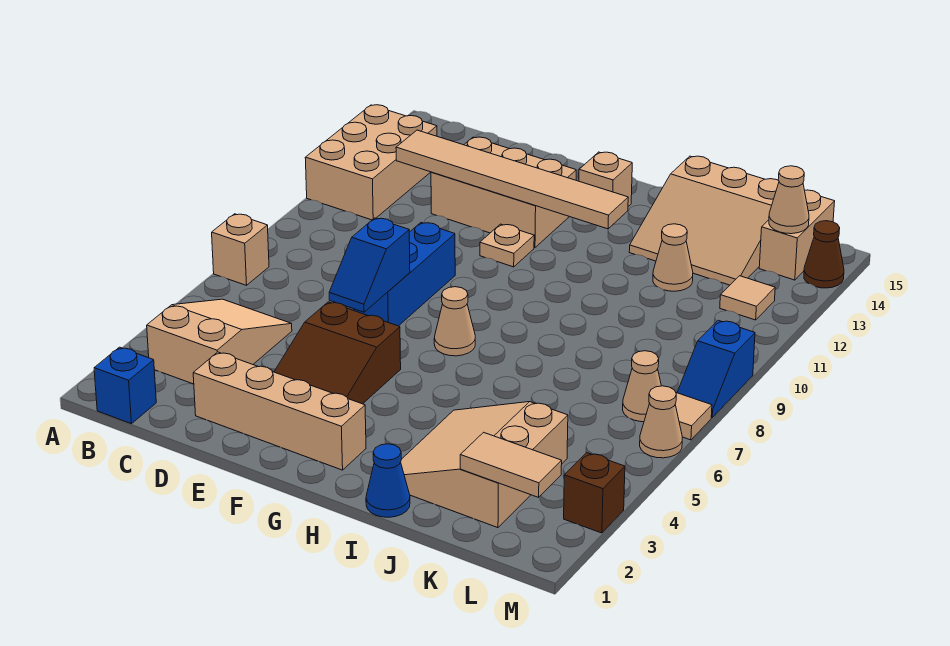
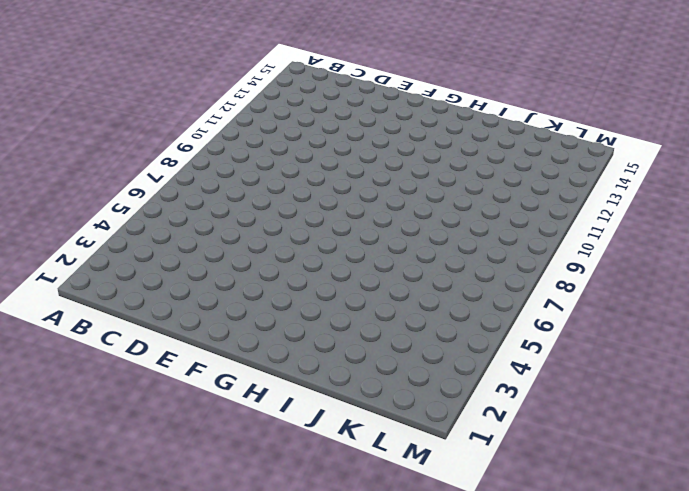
none -> tan 1x1 brick [212,214,269,285]
none -> tan 2x3 brick [305,105,437,220]
none -> blue 1x1 brick [94,347,156,424]

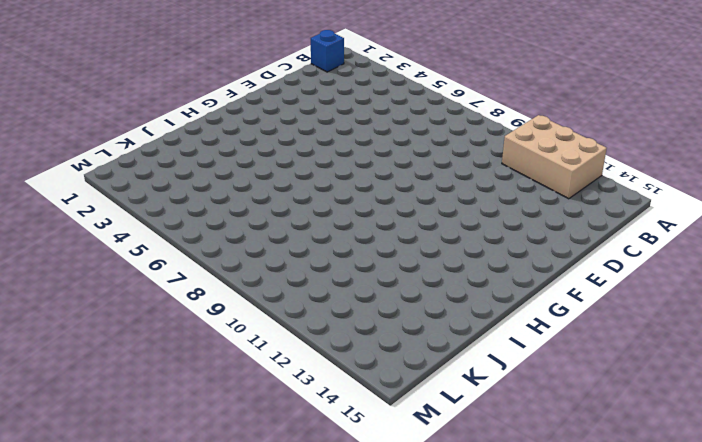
none -> tan 1x1 brick [212,214,269,285]
none -> tan 2x3 slope [147,299,292,384]
none -> tan 1x4 brick [193,352,366,470]

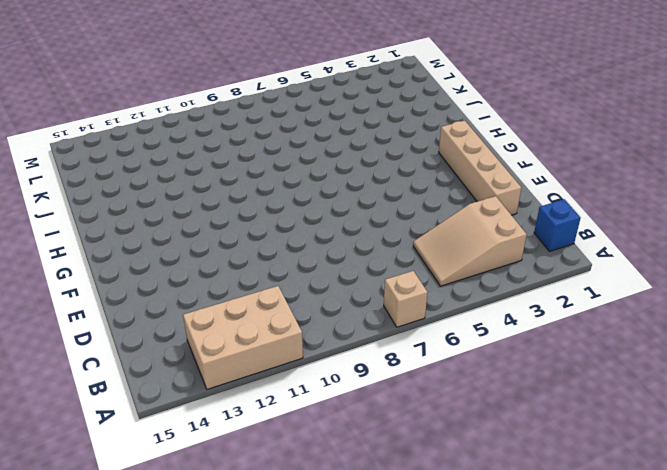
none -> tan 2x3 brick [431,137,576,248]
none -> brown 2x3 slope [274,302,401,404]
none -> blue 1x3 brick [354,223,455,326]

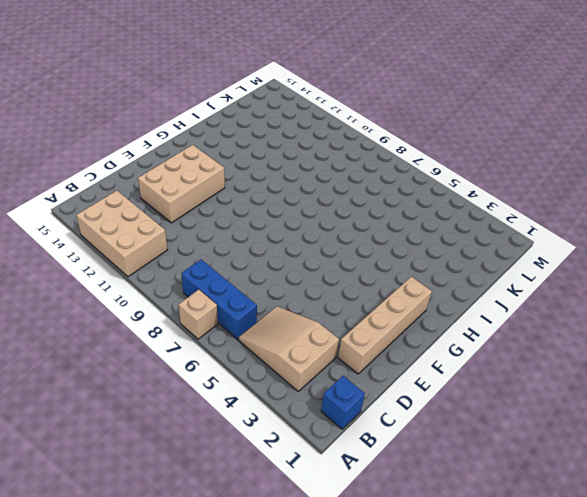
blue 1x3 brick [181,260,257,339] -> blue 1x3 brick moved to [354,223,455,326]
none -> brown 2x3 slope [274,302,401,404]
none -> tan 1x1 plate [480,224,534,267]
none -> tan 1x1 cone [434,287,475,356]

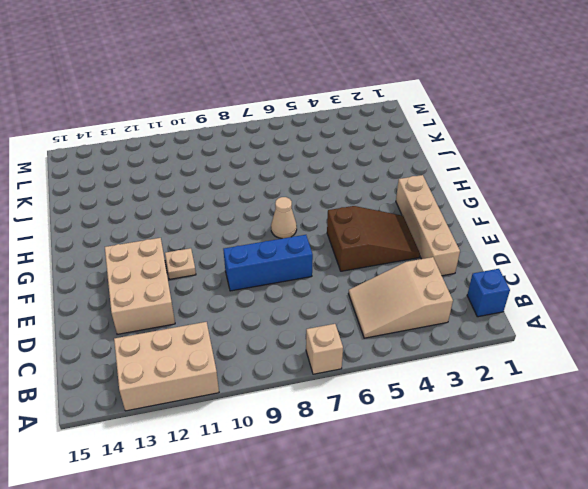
none -> tan 1x1 brick [579,152,632,206]
none -> blue 1x1 cone [366,444,410,517]
none -> tan 3x3 slope [401,402,568,528]

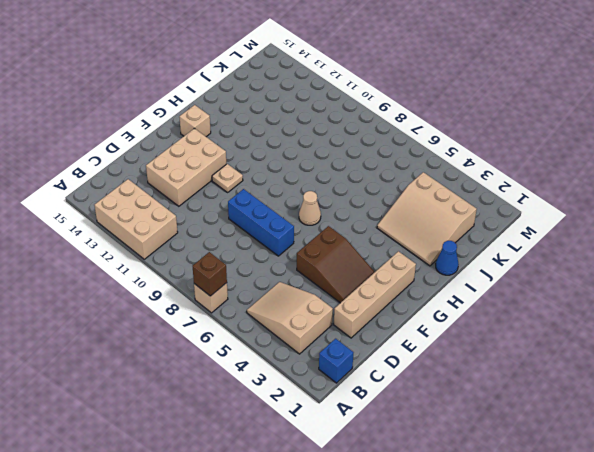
brown 1x1 brick [193,252,227,296] -> brown 1x1 brick moved to [564,453,625,533]
none -> tan 3x3 slope [629,156,779,285]
none -> tan 1x1 cone [653,224,693,291]
none -> tan 1x1 cone [623,351,661,422]

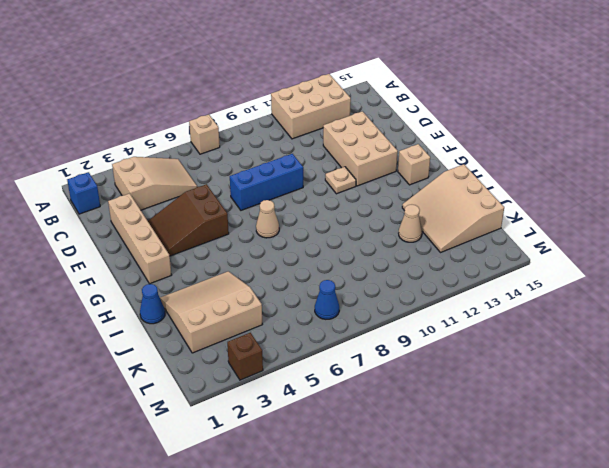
blue 1x1 cone [315,280,339,319] -> tan 1x1 cone [623,351,661,422]
none -> tan 1x1 tile [720,276,775,320]
none -> tan 1x2 brick [759,190,835,280]
none -> tan 1x1 cone [640,386,682,458]

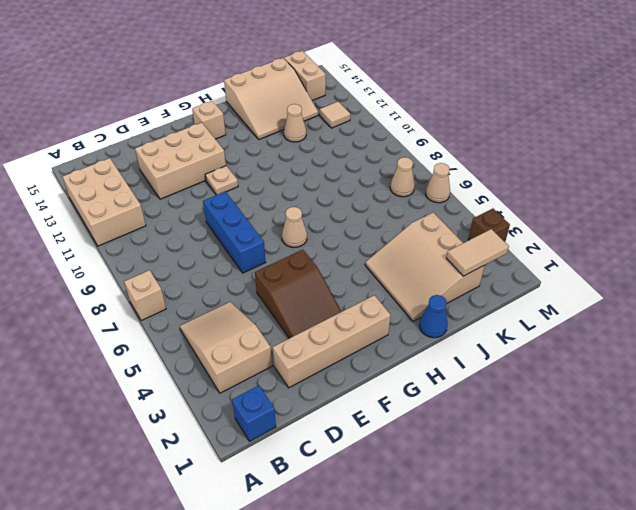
none -> tan 1x1 tile [675,393,712,440]
none -> blue 1x2 slope [677,320,755,418]
none -> brown 1x1 cone [804,221,844,288]

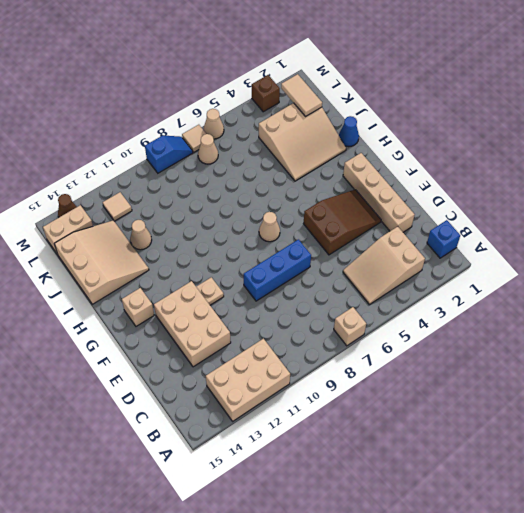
none -> tan 1x6 tile [396,130,628,229]
none -> blue 1x2 slope [329,218,410,312]
none -> tan 1x1 cone [769,166,809,234]

